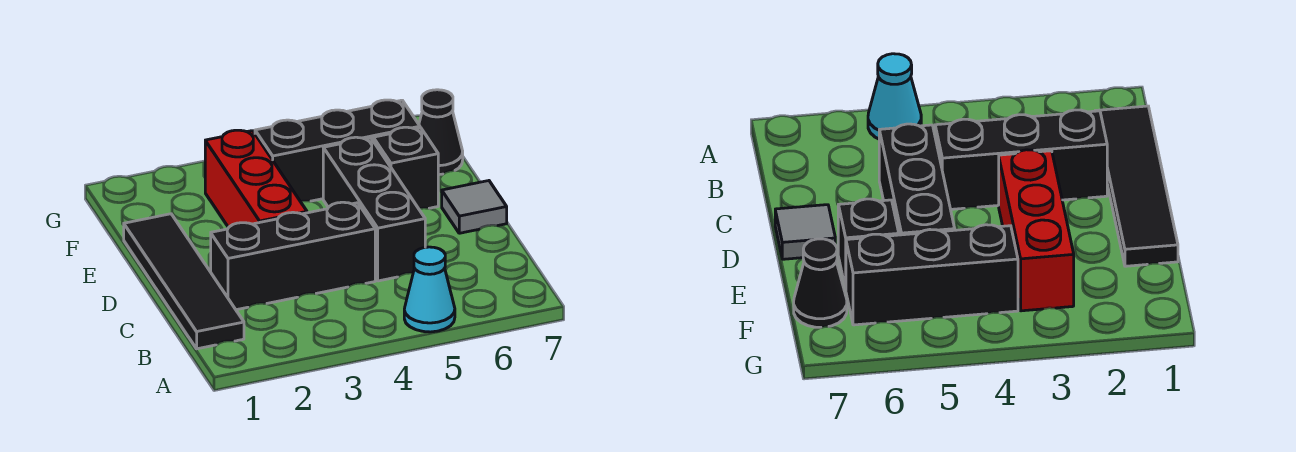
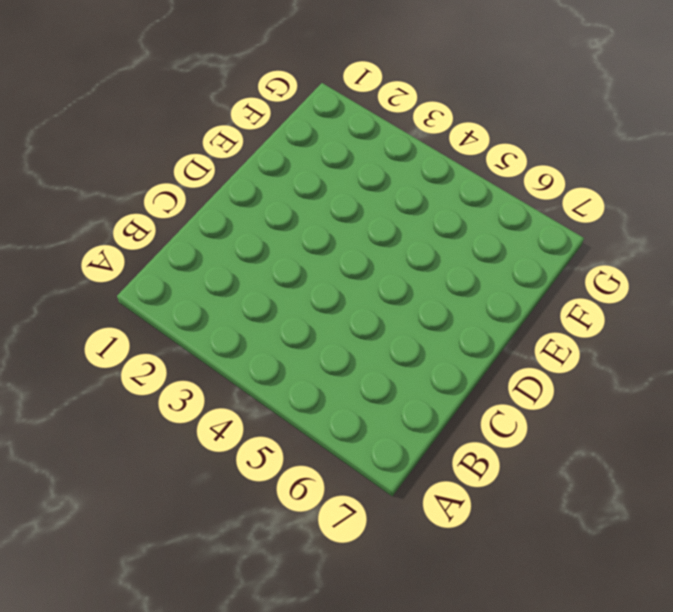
none -> cyan 1x1 cone [404,247,455,332]
none -> black 1x4 tile [124,214,244,349]

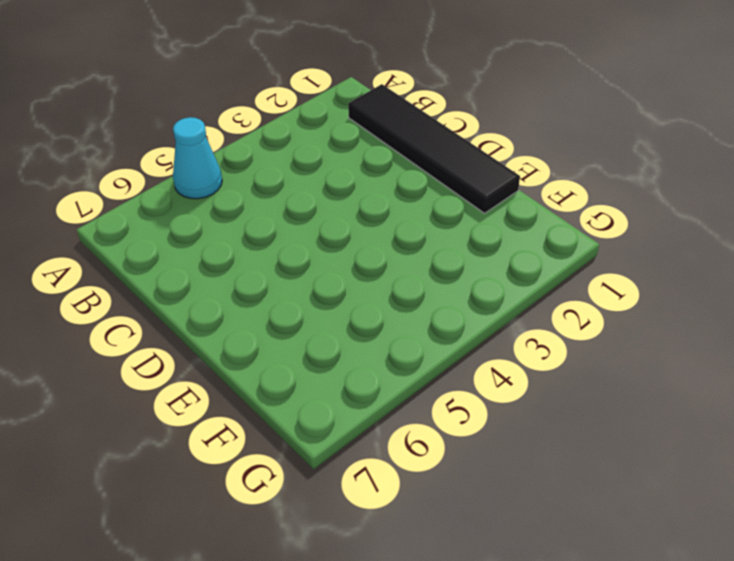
none -> black 1x3 brick [211,202,375,310]
none -> black 1x3 brick [323,137,425,281]

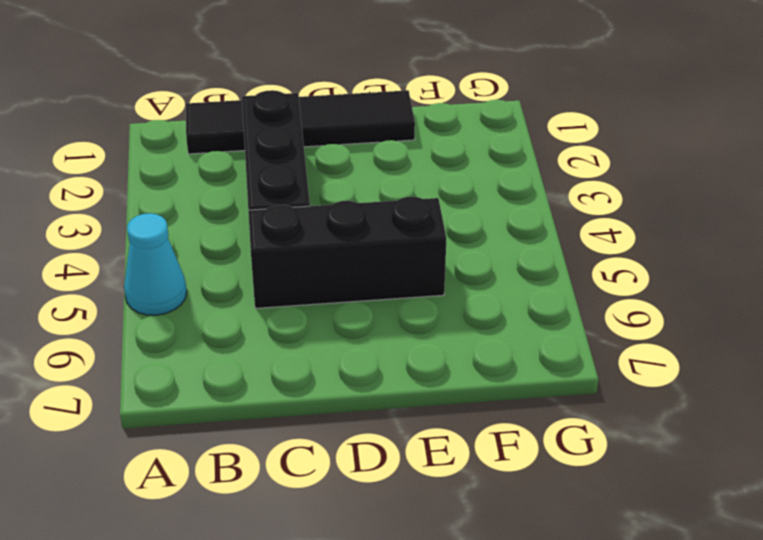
none -> red 1x3 brick [205,130,307,227]
none -> grey 1x1 tile [442,181,507,233]

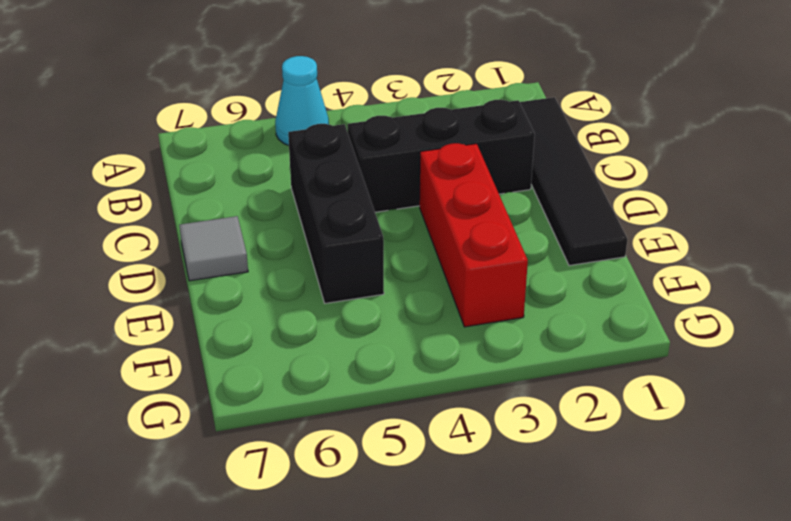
none -> black 1x1 brick [373,127,438,209]
none -> black 1x3 brick [255,100,420,201]

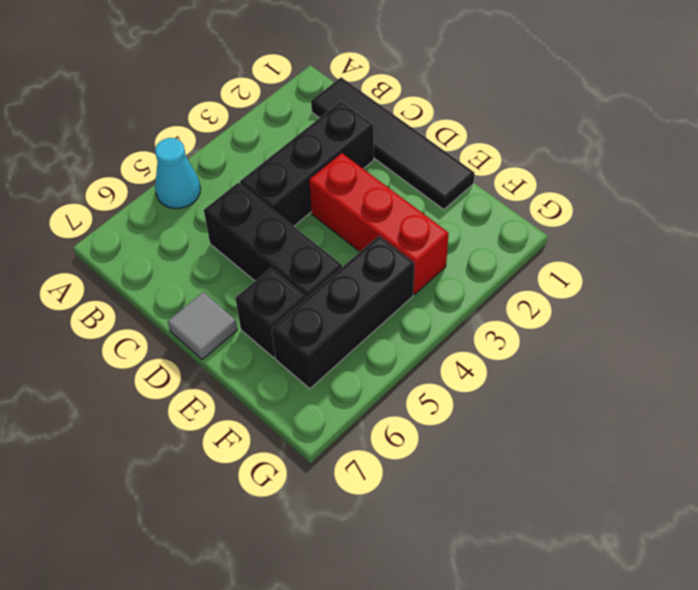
none -> black 1x1 cone [419,90,463,175]

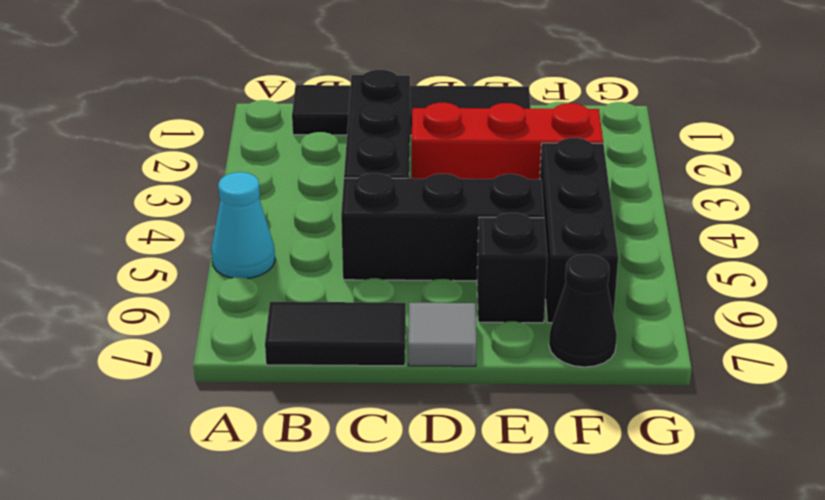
black 1x2 tile [265,302,406,366] -> none

